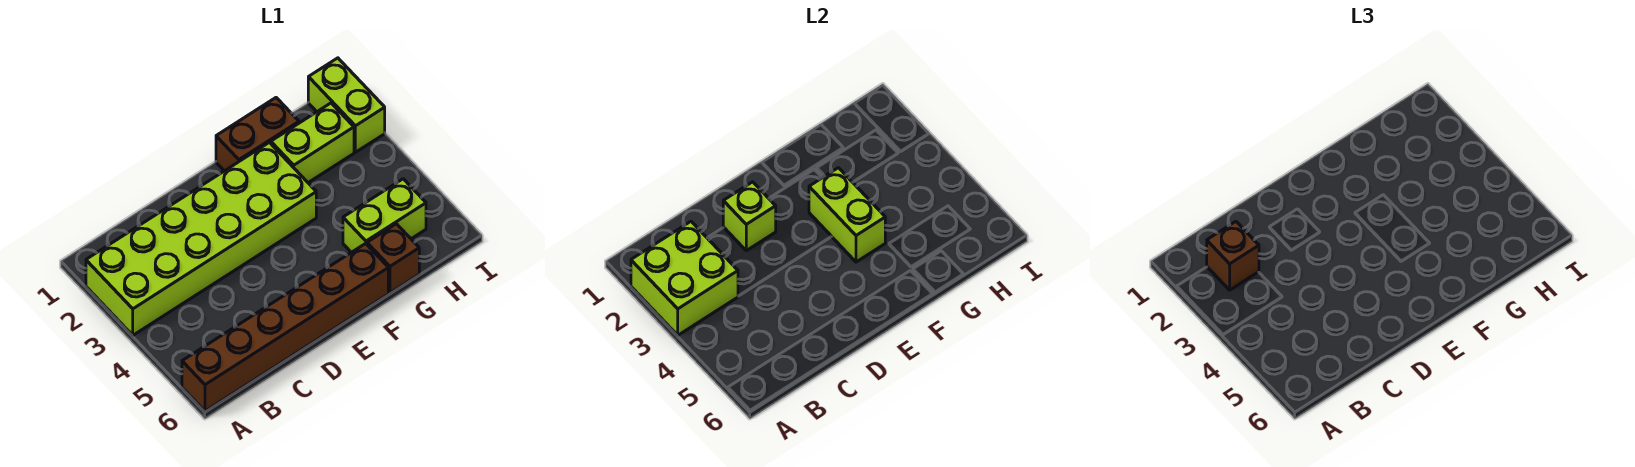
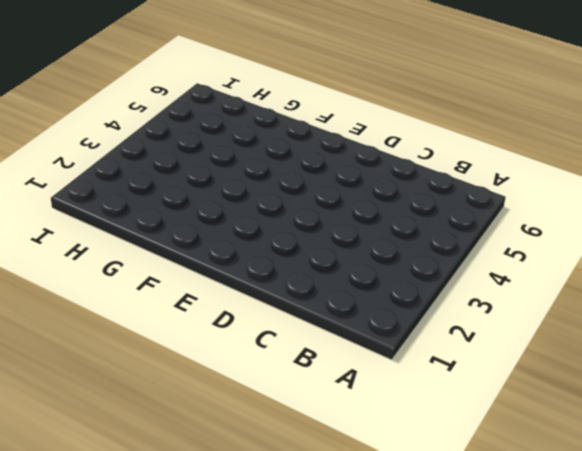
none -> lime 2x6 brick [86,142,316,335]
none -> brown 1x6 brick [182,244,388,411]

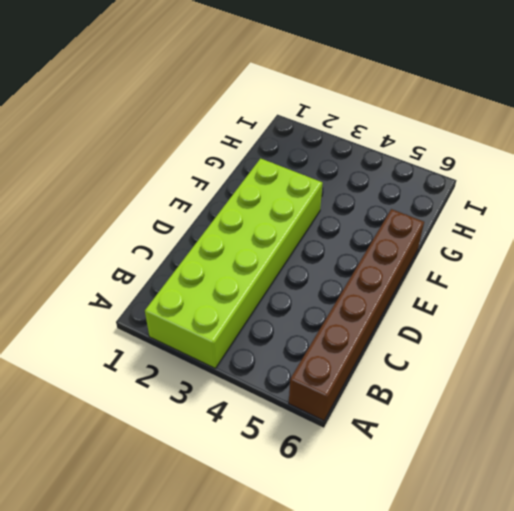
none -> brown 1x2 brick [216,98,299,171]
none -> lime 1x2 brick [271,103,354,183]

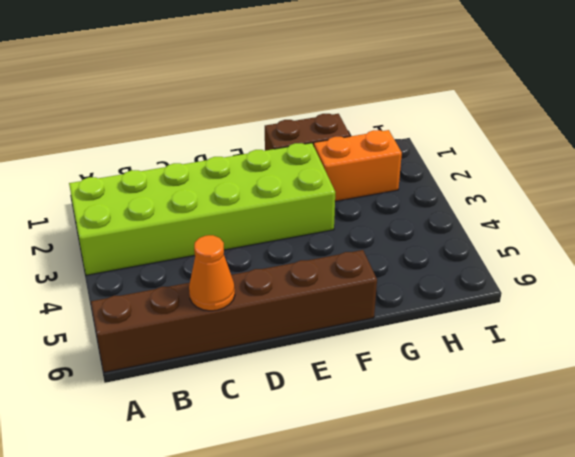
orange 1x1 cone [189,235,235,311] -> none
orange 1x2 brick [314,130,402,201] -> lime 1x2 brick [271,103,354,183]
none -> lime 1x2 brick [343,179,426,252]
none -> brown 1x1 brick [367,224,419,293]

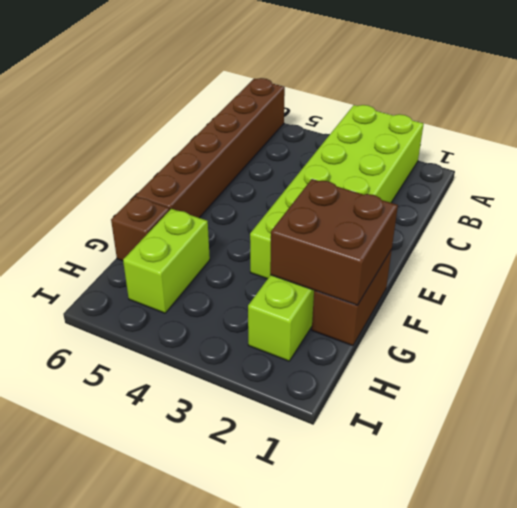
brown 2x2 brick [270,179,398,305] -> none
none -> lime 1x2 brick [308,58,385,152]
none -> lime 2x2 brick [631,222,738,335]

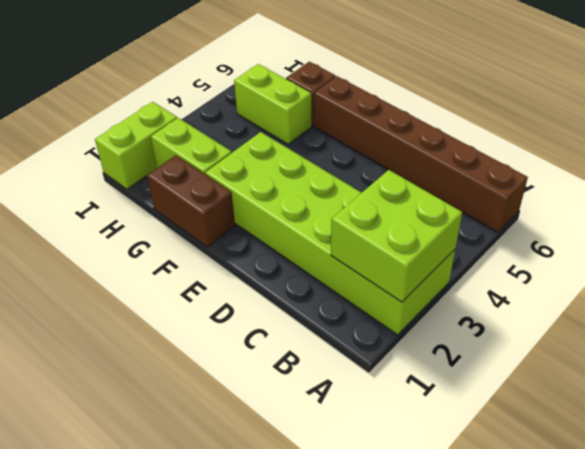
none -> lime 1x1 brick [723,182,776,251]
none -> lime 1x2 brick [809,168,885,262]

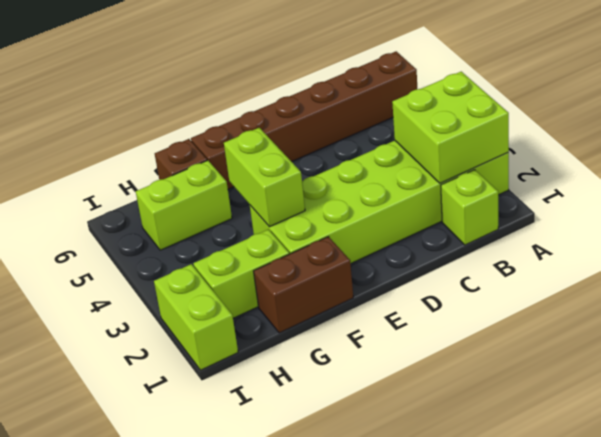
lime 1x1 brick [441,170,498,245] -> lime 1x1 brick moved to [723,182,776,251]
none -> brown 1x1 brick [1207,222,1259,290]

